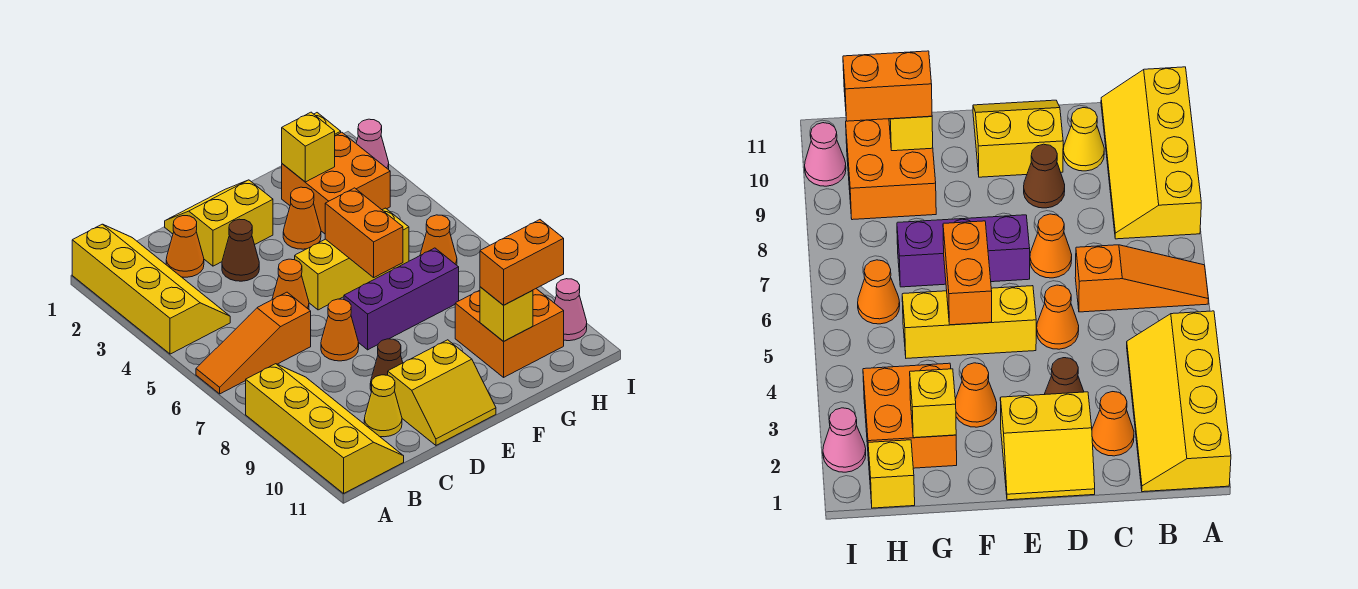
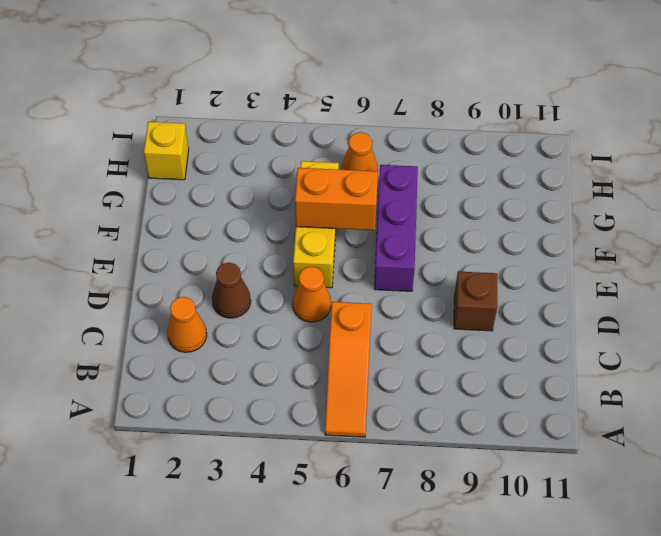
brown 1x1 brick [454,271,497,331] -> brown 1x1 cone [370,339,403,392]
none -> yellow 2x4 slope [72,224,230,354]
none -> yellow 2x4 slope [246,364,404,493]
none -> yellow 1x1 cone [364,375,402,437]

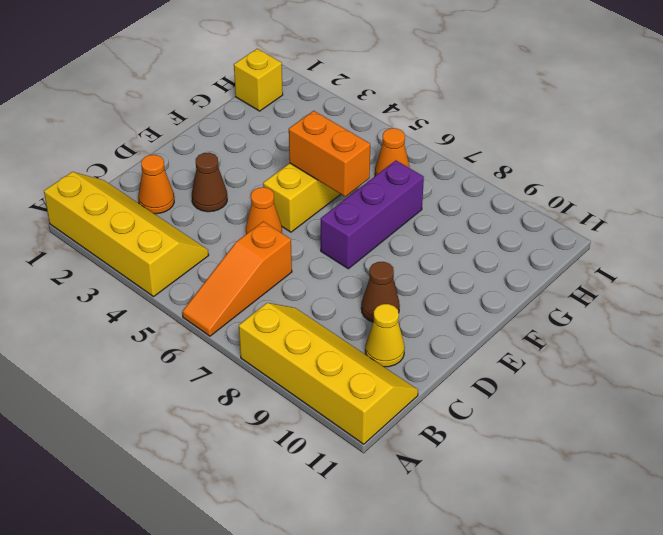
none -> yellow 2x2 slope [165,180,273,266]
none -> orange 1x1 cone [321,299,359,361]
none -> yellow 2x2 slope [388,340,496,445]

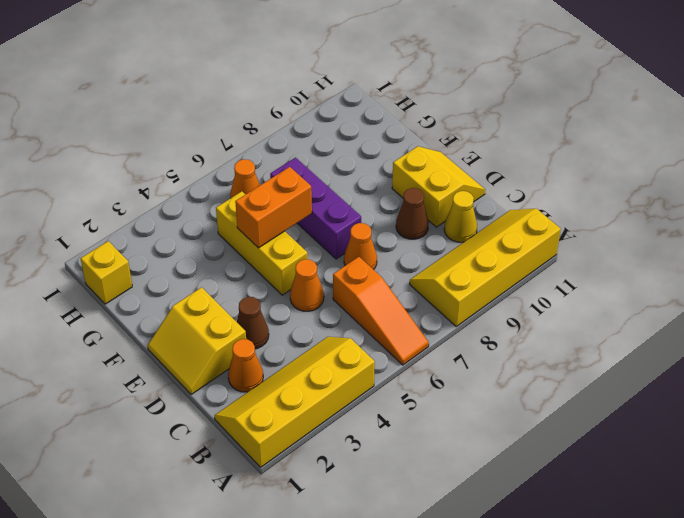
none -> orange 1x1 cone [283,187,321,249]
none -> orange 2x2 brick [282,132,390,234]
none -> orange 2x2 brick [455,289,564,377]

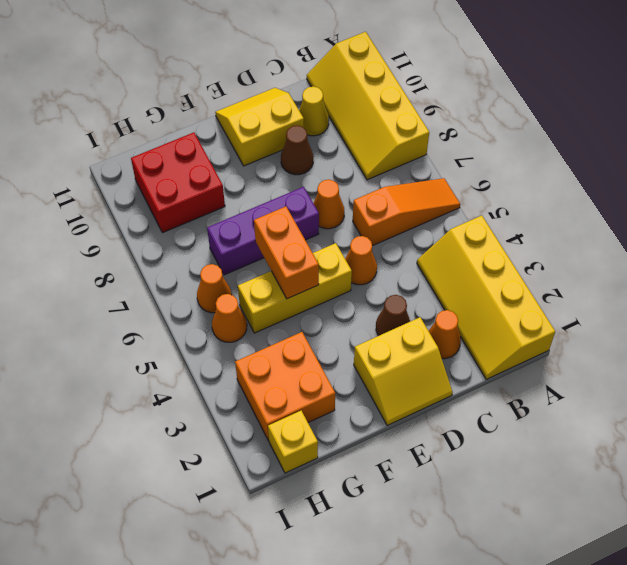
red 2x2 brick [131,132,225,233] -> orange 2x2 brick [455,289,564,377]
orange 1x1 cone [212,294,247,342] -> orange 1x1 cone moved to [283,187,321,249]
none -> pink 1x1 cone [356,119,389,169]
none -> pink 1x1 cone [555,279,587,341]
none -> yellow 1x1 brick [282,112,335,182]

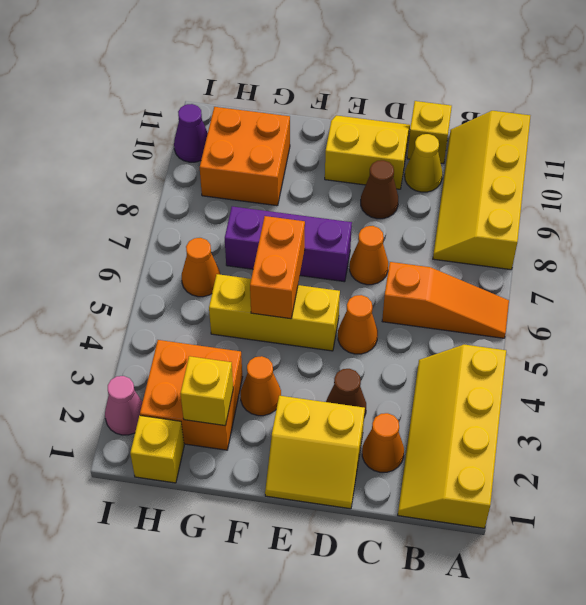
yellow 1x1 brick [407,101,452,164] -> yellow 1x1 brick moved to [480,287,533,341]
purple 1x1 cone [174,104,208,162] -> pink 1x1 cone [555,279,587,341]
none -> orange 1x2 brick [480,220,564,305]

